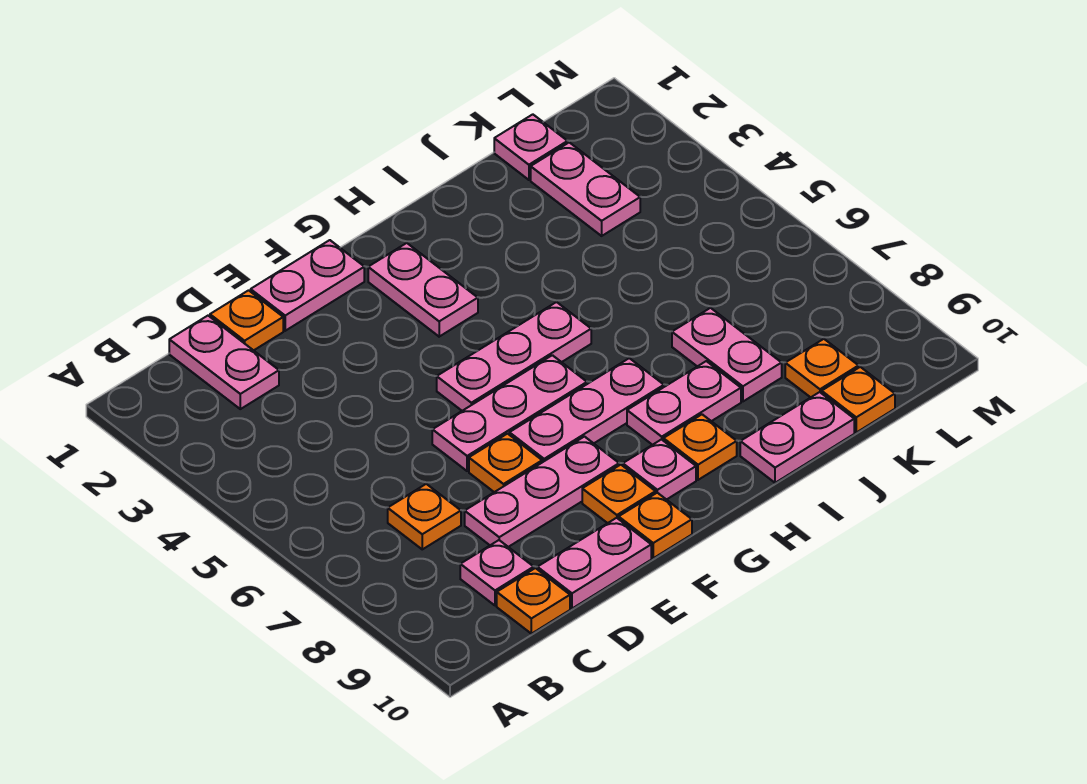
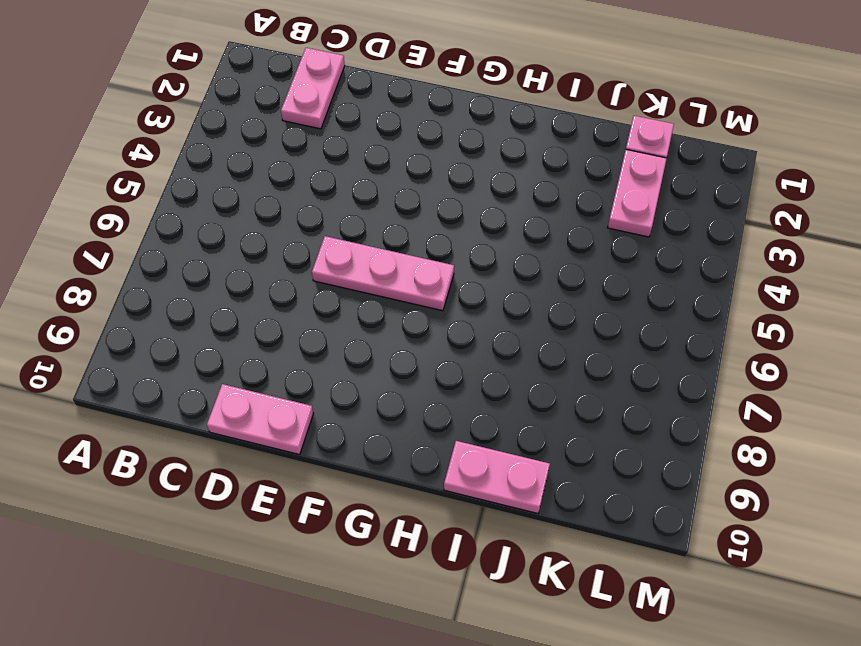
none -> orange 1x1 plate [388,484,461,549]
none -> pink 1x1 plate [460,540,534,606]
none -> orange 1x1 plate [497,568,570,634]

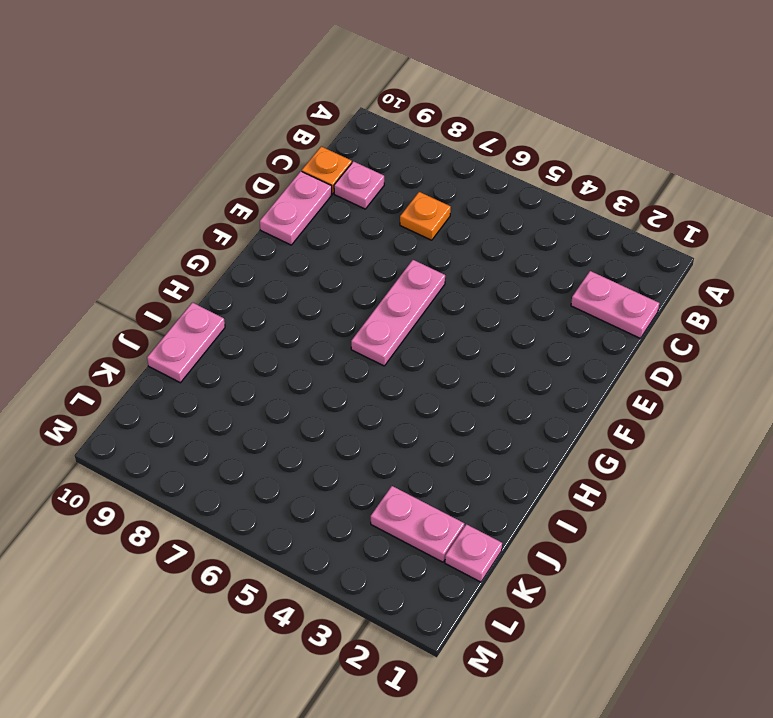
none -> orange 1x1 plate [210,290,283,350]
none -> pink 1x3 plate [465,437,619,547]
none -> pink 1x2 plate [251,240,364,331]

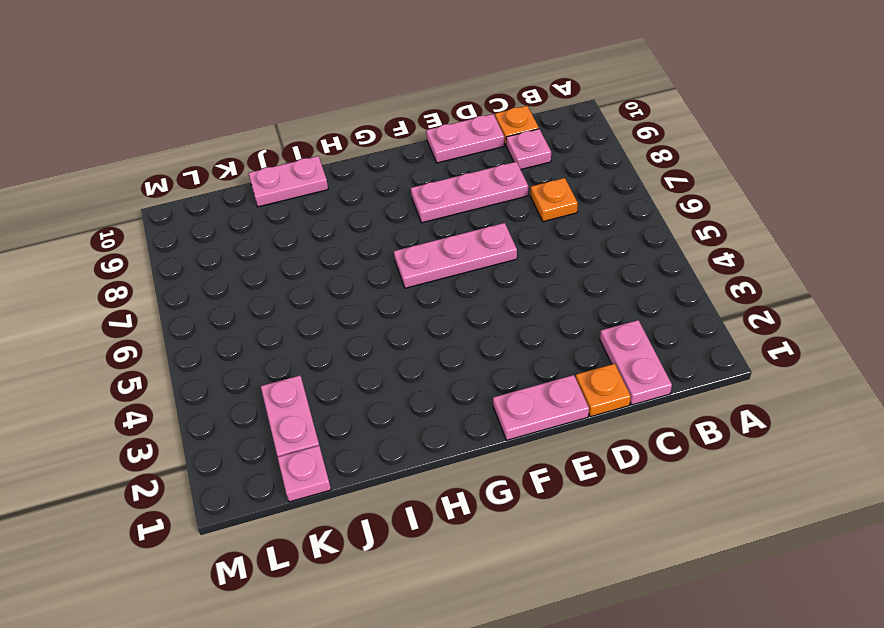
none -> orange 1x1 plate [469,434,542,492]
none -> pink 1x3 plate [437,302,591,411]
none -> pink 1x3 plate [509,358,664,462]

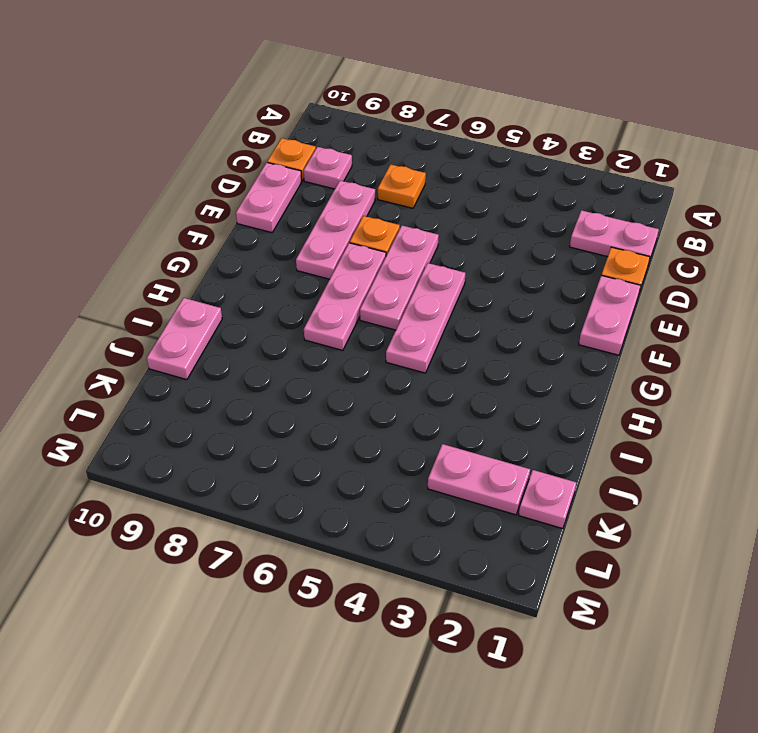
none -> orange 1x1 plate [582,465,656,523]
none -> orange 1x1 plate [619,493,692,558]
none -> pink 1x2 plate [368,243,478,337]

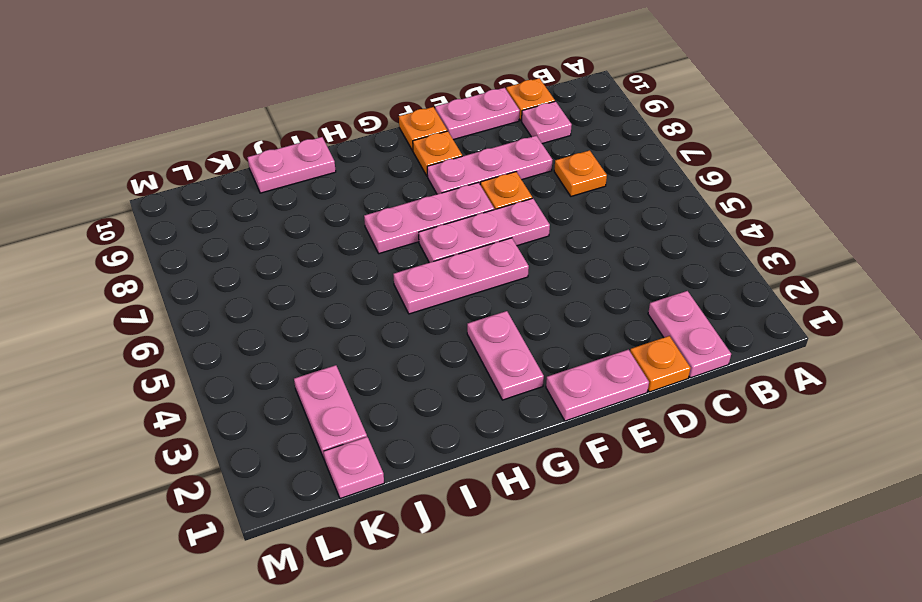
none -> pink 1x1 plate [623,439,696,500]
none -> pink 1x2 plate [627,361,741,445]
none -> orange 1x1 plate [663,414,737,480]

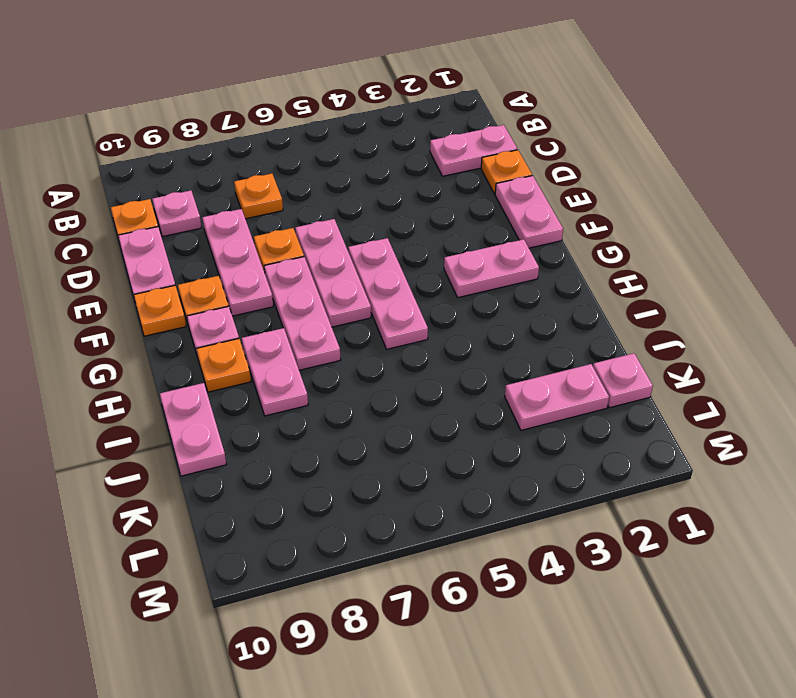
none -> pink 1x2 plate [672,308,782,401]
none -> orange 1x1 plate [785,339,859,397]
none -> orange 1x1 plate [822,367,895,432]

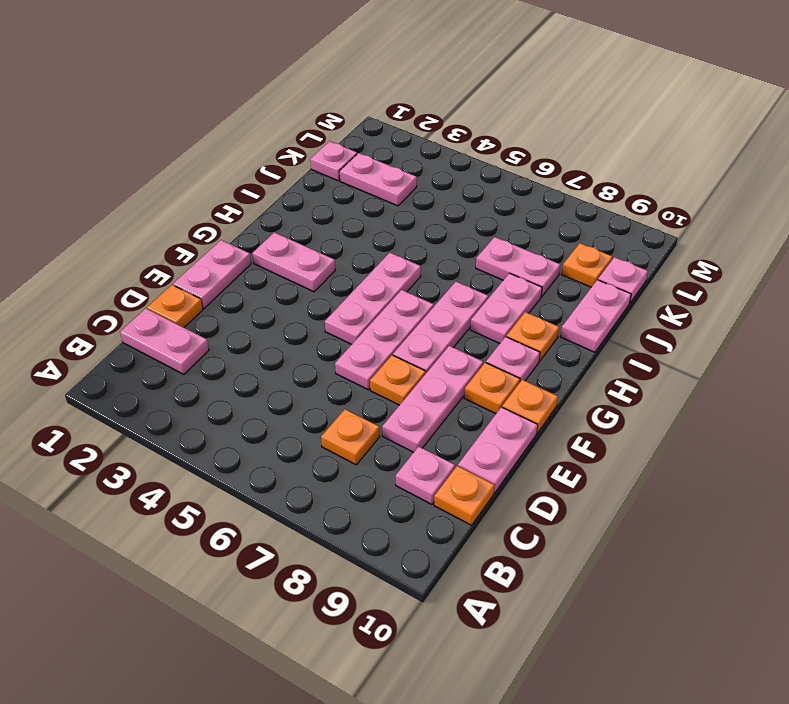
pink 1x1 plate [598,257,648,303] -> orange 1x1 plate [822,367,895,432]

